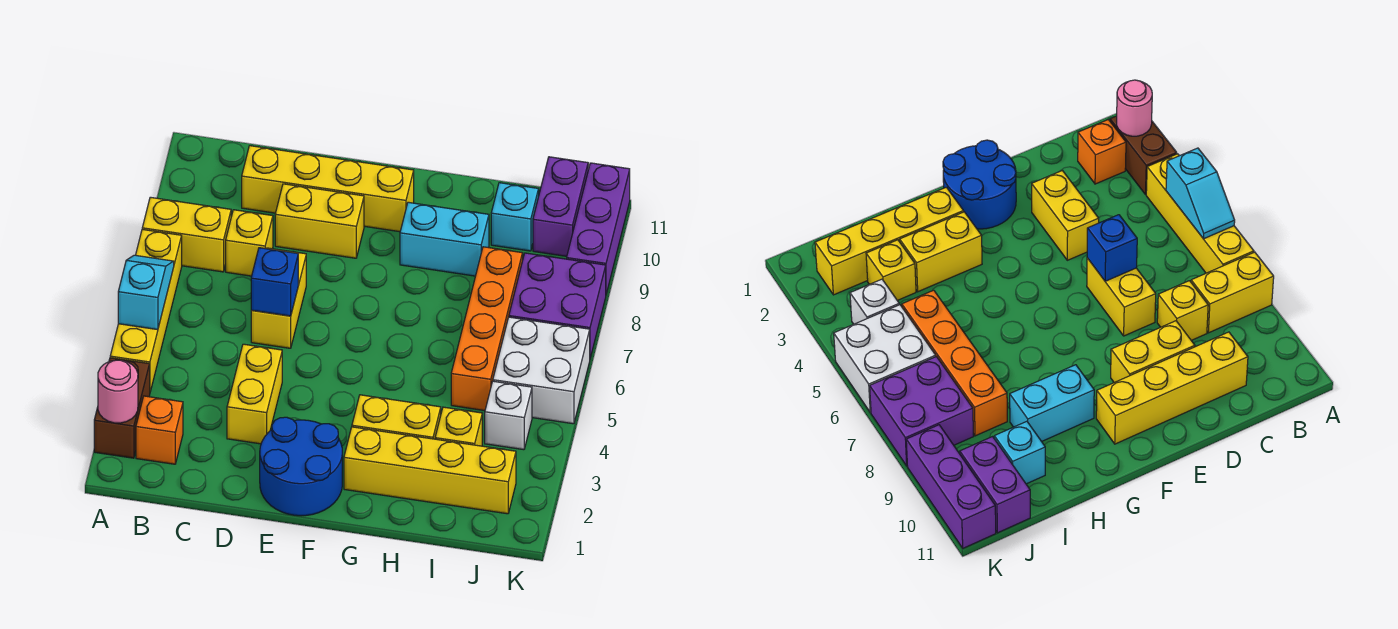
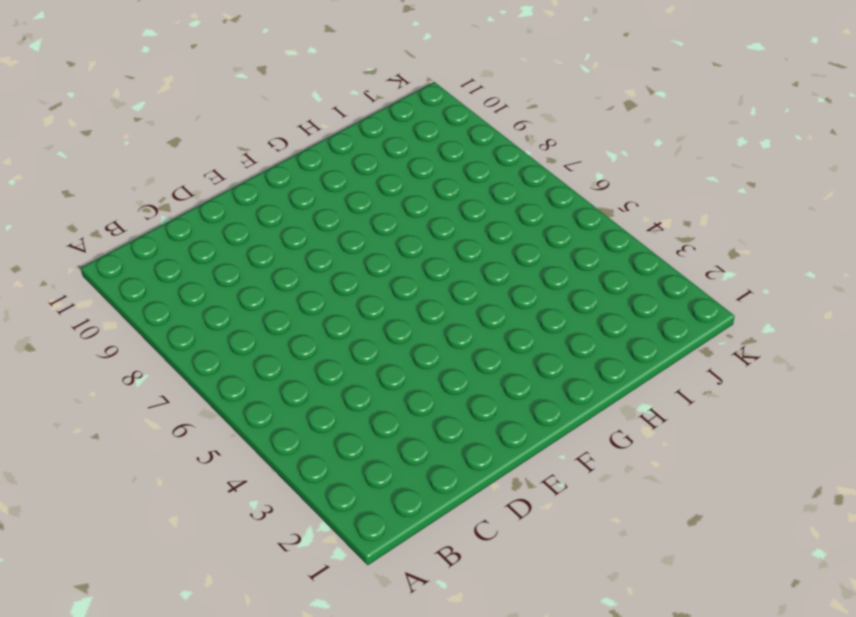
none -> brown 1x2 brick [94,358,150,458]
none -> yellow 1x4 brick [110,229,182,392]
none -> yellow 1x2 brick [142,197,231,272]

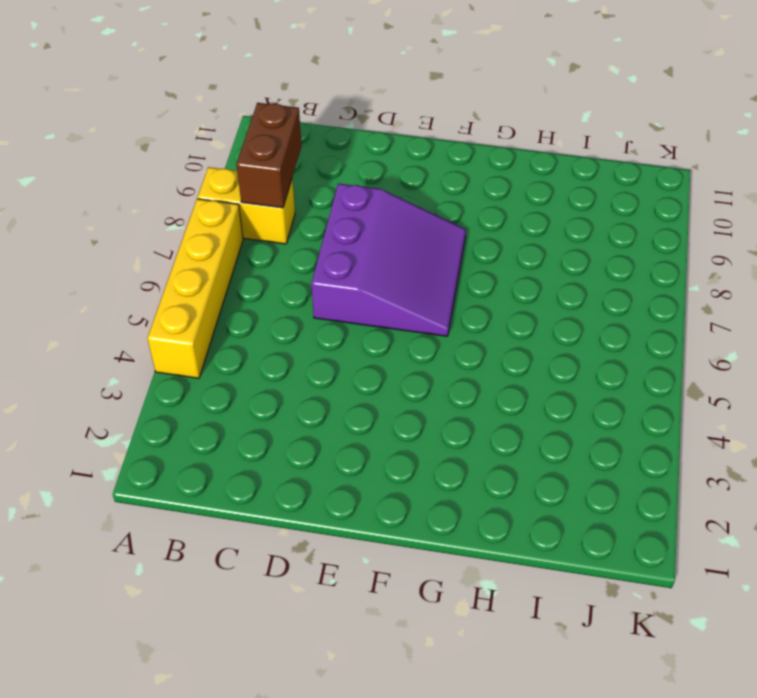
brown 1x2 brick [236,103,302,208] -> brown 1x2 brick moved to [94,358,150,458]
purple 3x3 slope [311,184,466,336] -> yellow 1x2 brick [251,248,306,348]
none -> orange 1x1 brick [136,396,183,464]
none -> yellow 1x1 brick [226,210,273,276]
none -> yellow 1x4 brick [242,146,414,232]

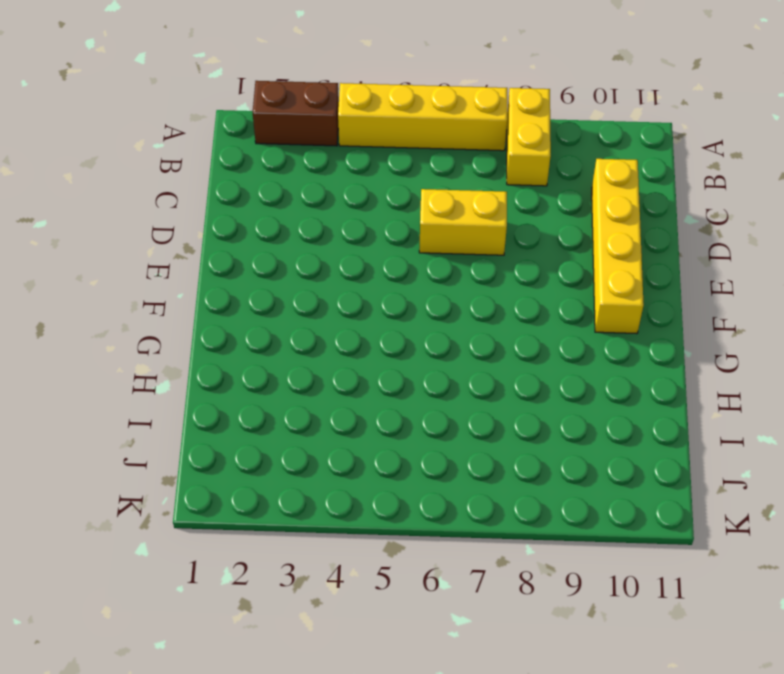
none -> orange 1x1 brick [136,396,183,464]
none -> yellow 1x1 brick [226,210,273,276]
none -> yellow 1x2 brick [227,344,282,444]

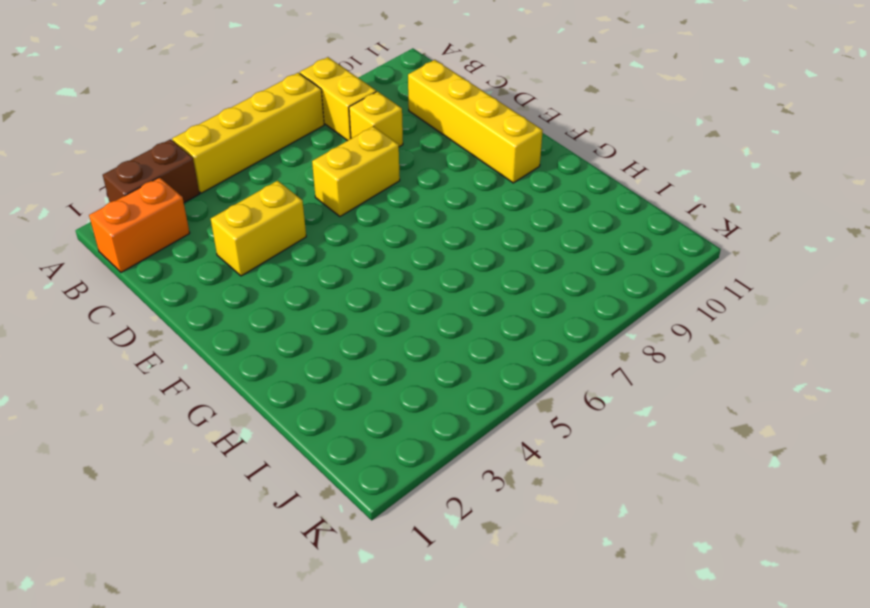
orange 1x2 brick [89,177,190,272] -> orange 1x1 brick [136,396,183,464]
none -> yellow 1x2 brick [275,184,364,258]
none -> blue 2x2 round brick [260,417,342,516]
none -> yellow 1x4 brick [344,427,516,514]

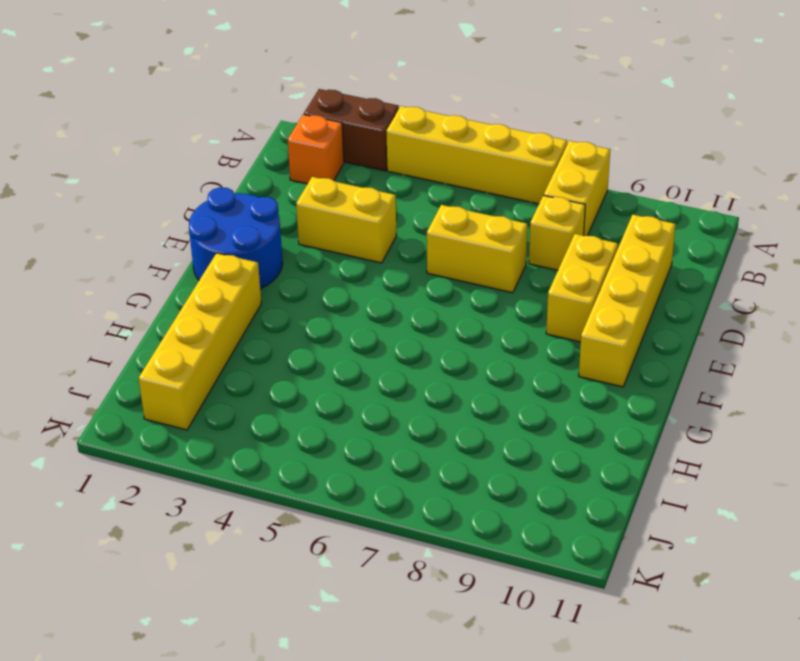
none -> yellow 1x2 brick [352,395,441,439]
none -> cyan 1x2 brick [400,202,489,276]
none -> yellow 1x1 brick [435,407,482,446]

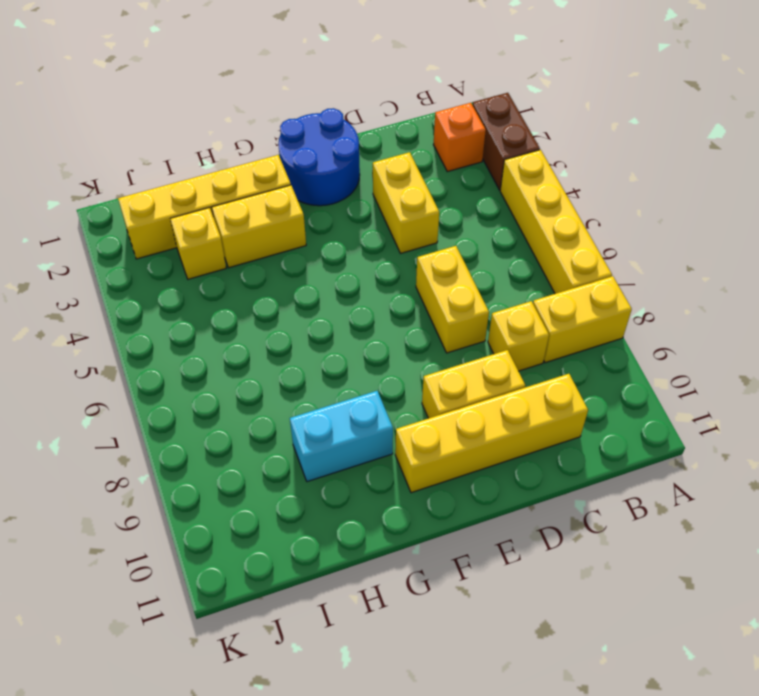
none -> orange 1x4 brick [451,247,523,411]
none -> cyan 1x1 brick [491,183,539,251]
none -> white 1x1 brick [485,381,532,450]

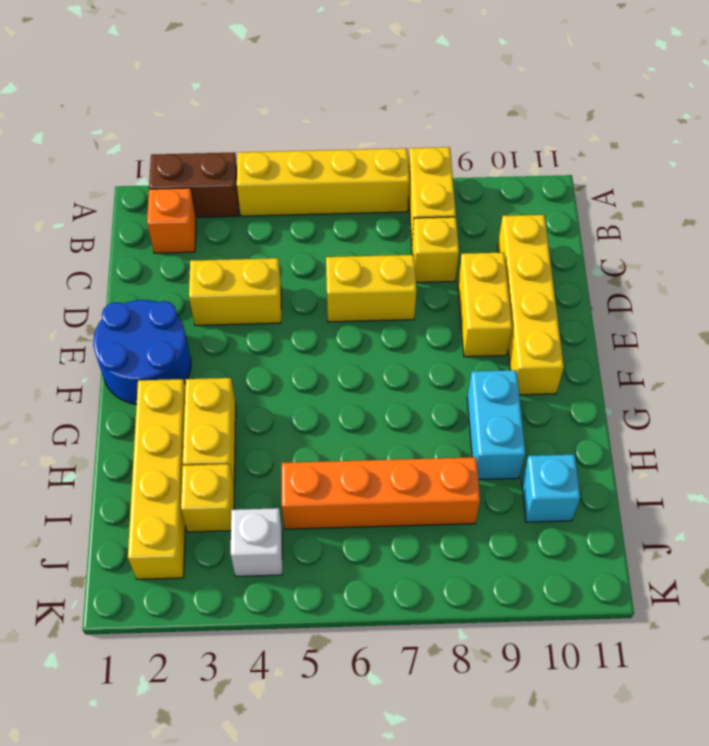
none -> white 2x2 brick [493,317,590,424]
none -> purple 2x2 brick [509,253,606,358]
none -> purple 1x2 brick [533,157,588,256]

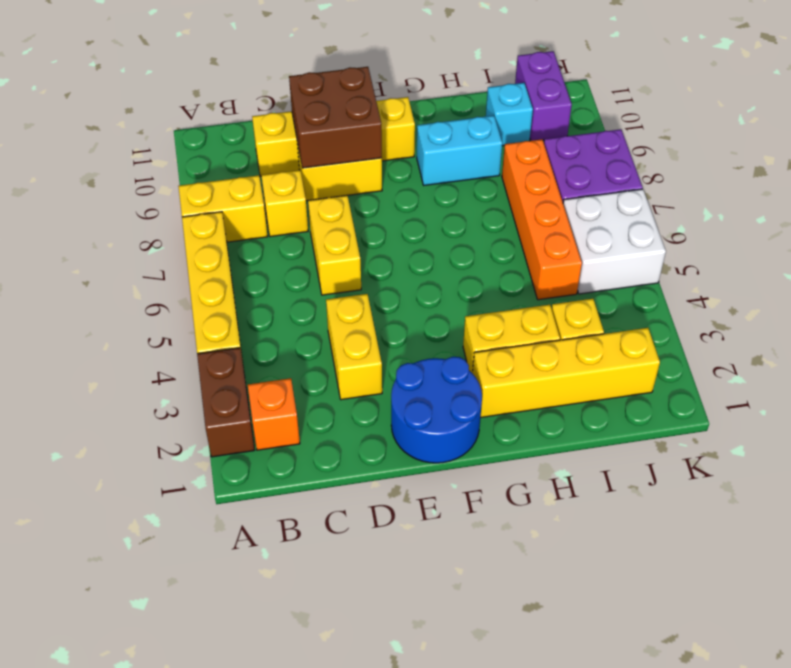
brown 2x2 brick [289,67,382,168] -> none
none -> white 1x1 brick [485,381,532,450]
none -> purple 1x3 brick [567,163,630,294]
none -> pink 1x1 round brick [98,360,138,423]

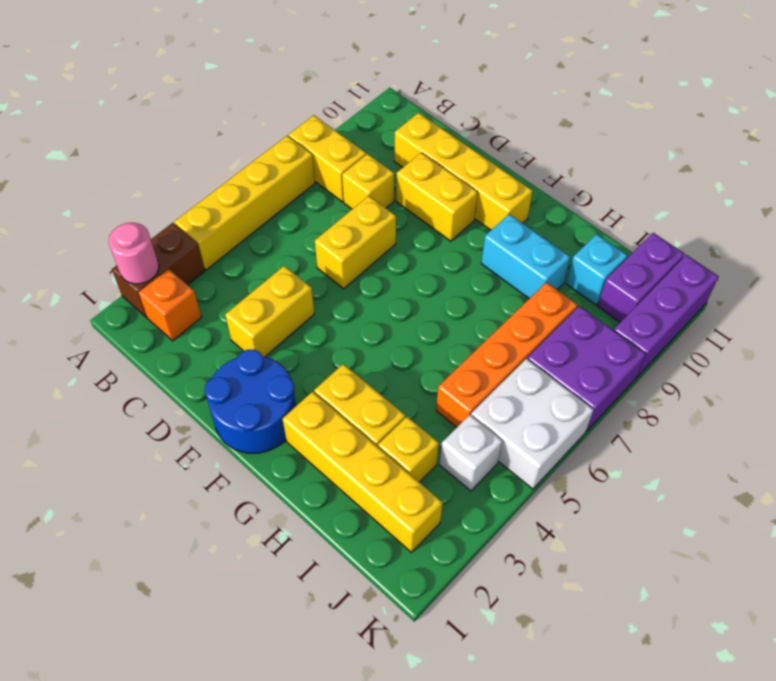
none -> cyan 1x2 slope [118,255,174,330]
none -> blue 1x1 brick [251,248,298,316]

